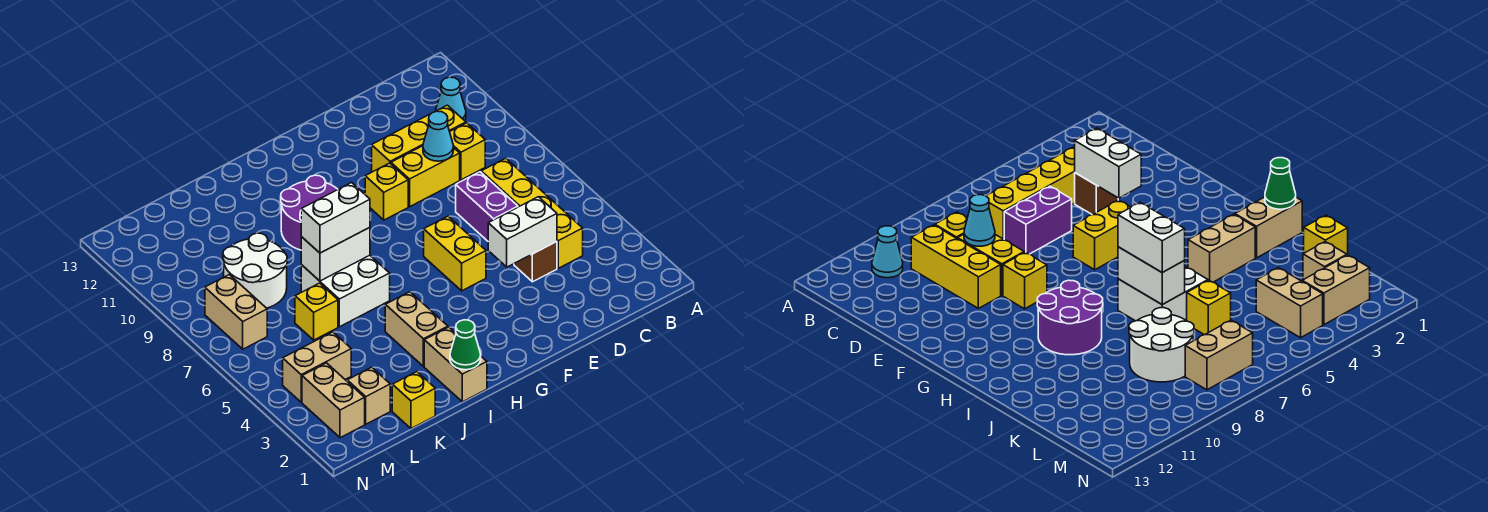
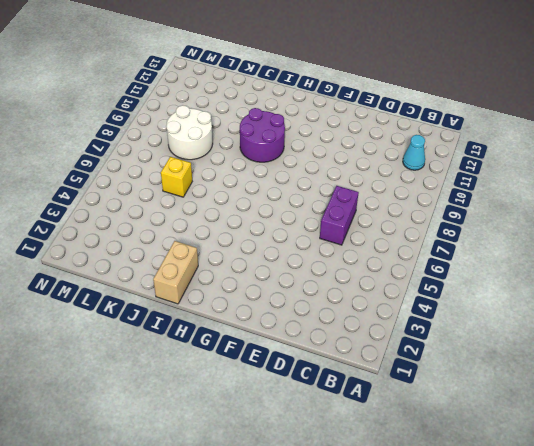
none -> yellow 1x4 brick [481,158,583,268]
none -> yellow 1x1 brick [450,123,485,180]
none -> yellow 1x3 brick [372,105,466,172]

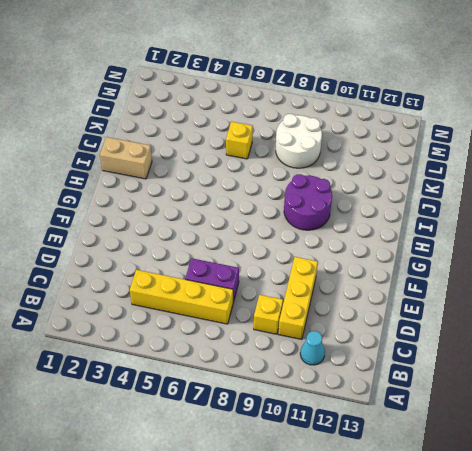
none -> brown 1x1 brick [514,242,557,282]
none -> yellow 1x2 brick [391,146,460,207]
none -> yellow 1x2 brick [424,216,486,291]

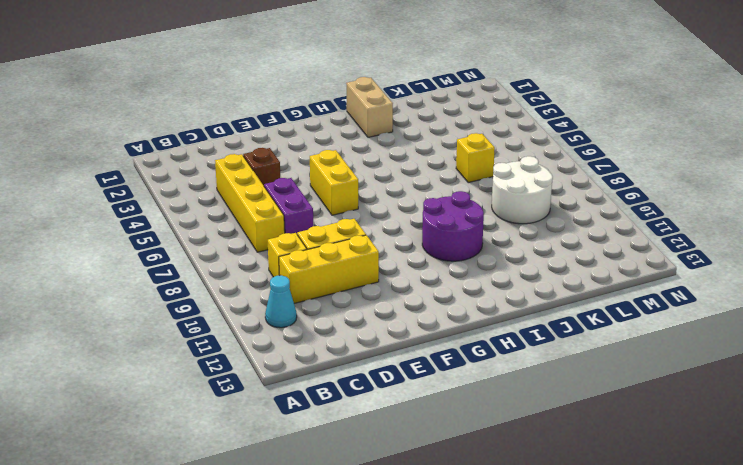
none -> yellow 1x1 brick [365,163,408,220]
none -> tan 1x2 brick [385,292,448,366]
none -> white 2x2 brick [301,255,390,327]

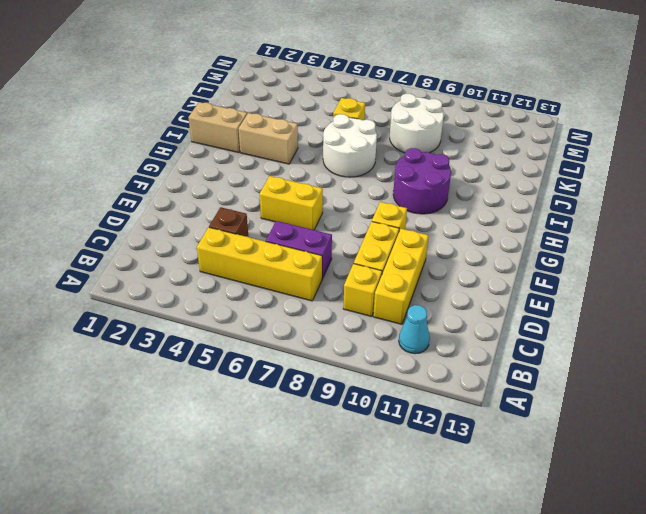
white 2x2 round brick [323,114,377,177] -> white 2x2 brick [301,255,390,327]
none -> yellow 1x1 brick [392,372,435,429]
none -> tan 1x1 brick [347,367,390,424]
none -> tan 1x2 brick [283,332,351,402]

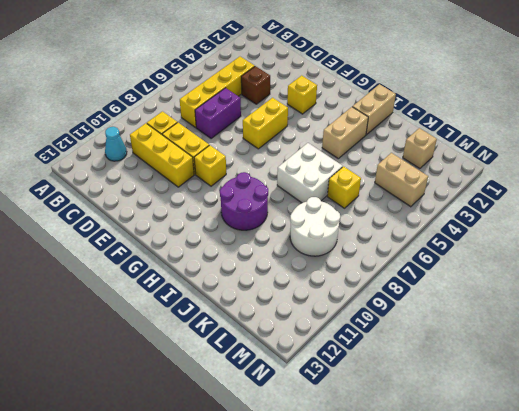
yellow 1x1 brick [287,75,317,114] -> yellow 1x1 brick moved to [392,372,435,429]
none -> tan 1x2 brick [302,363,365,438]
none -> tan 1x2 brick [205,275,267,349]
none -> white 1x2 brick [488,197,557,267]

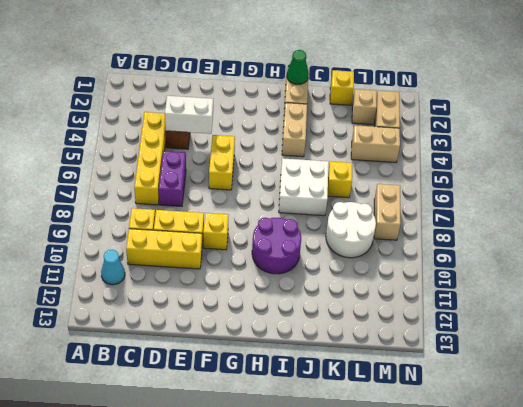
none -> cyan 1x1 cone [423,111,454,161]
none -> white 1x2 brick [301,227,370,281]
none -> white 1x2 brick [301,183,370,253]

